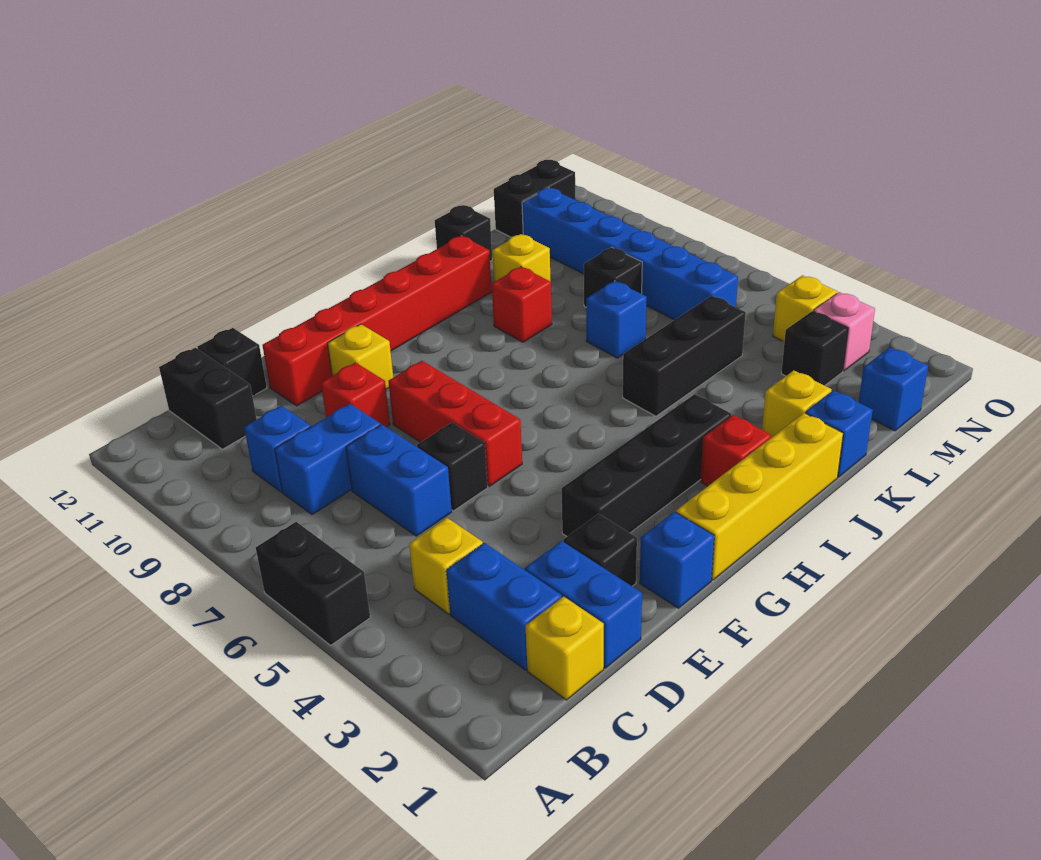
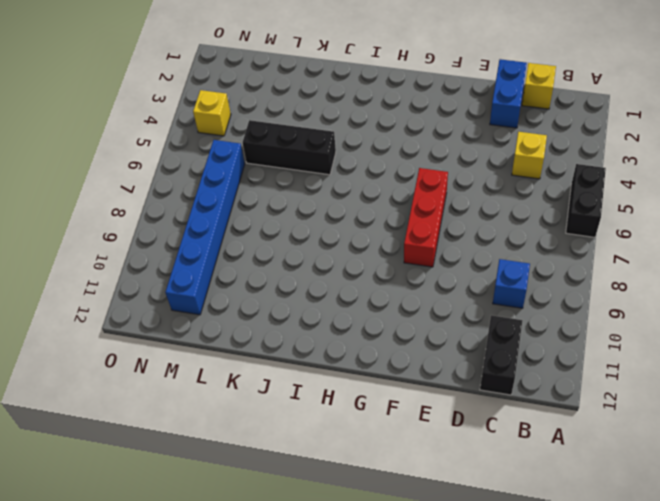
none -> blue 1x2 brick [446,543,562,670]
none -> blue 1x2 brick [275,404,381,515]
none -> blue 1x2 brick [346,425,452,536]
none -> black 1x1 brick [198,328,267,396]

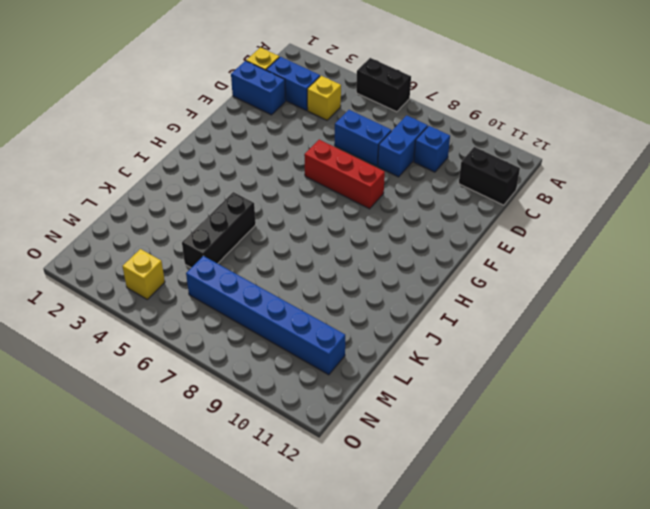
none -> black 1x1 brick [198,328,267,396]
none -> black 1x1 brick [563,514,637,586]
none -> black 1x1 brick [417,423,488,511]
none -> red 1x1 brick [321,363,390,427]

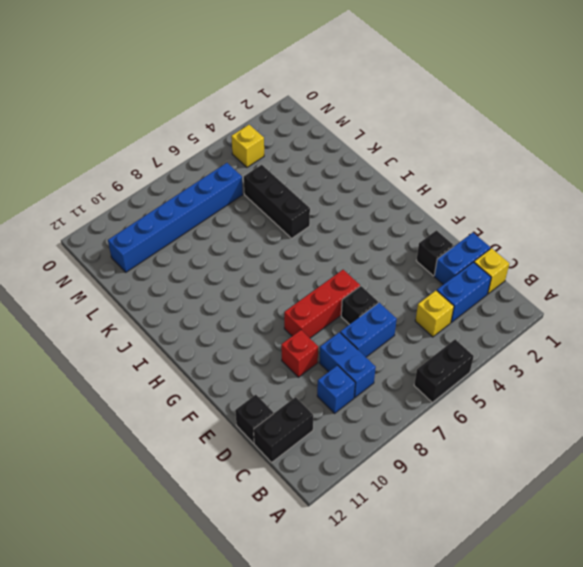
none -> red 1x6 brick [262,236,492,406]
none -> blue 1x1 brick [640,512,714,608]
none -> black 1x4 brick [562,394,731,536]
none -> yellow 1x1 brick [327,324,393,389]

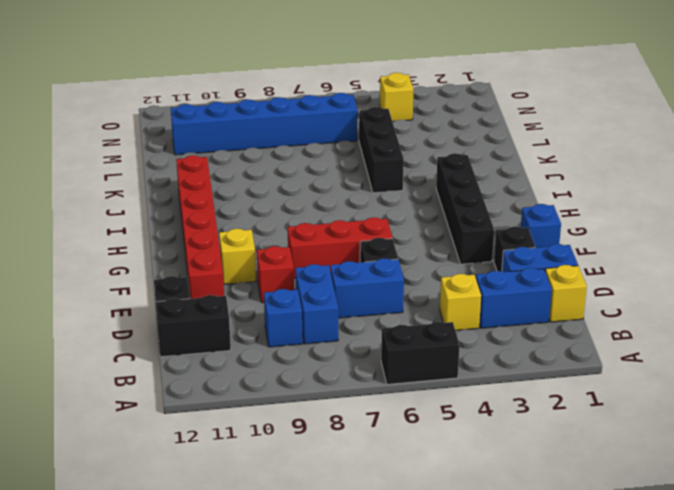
none -> yellow 1x4 brick [676,413,843,580]
none -> red 1x1 brick [700,415,771,486]
none -> red 1x1 brick [492,267,552,342]
none -> blue 1x1 brick [805,390,873,477]

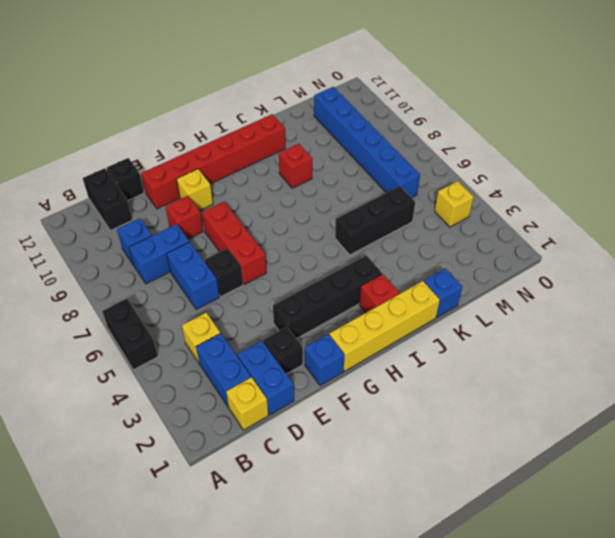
none -> yellow 1x1 brick [762,370,832,437]
none -> blue 1x1 brick [586,281,647,358]
none -> yellow 1x1 brick [492,234,550,282]
none -> black 1x1 brick [435,205,492,261]

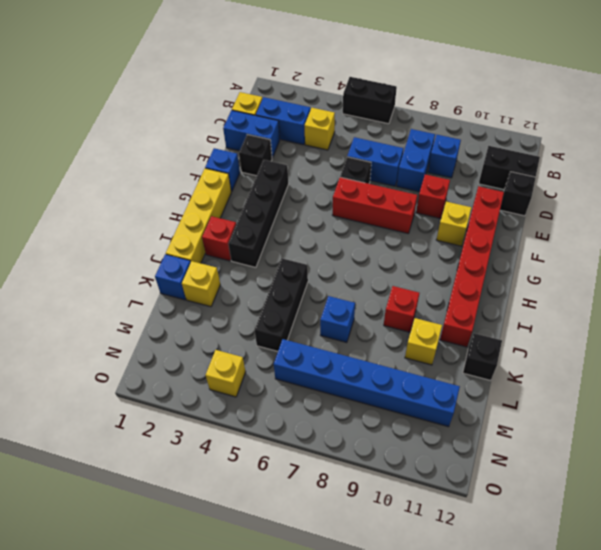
none -> black 1x1 brick [584,247,642,307]
none -> blue 1x1 brick [859,347,928,431]
none -> black 1x1 brick [781,311,848,386]
none -> black 1x2 brick [494,160,575,237]

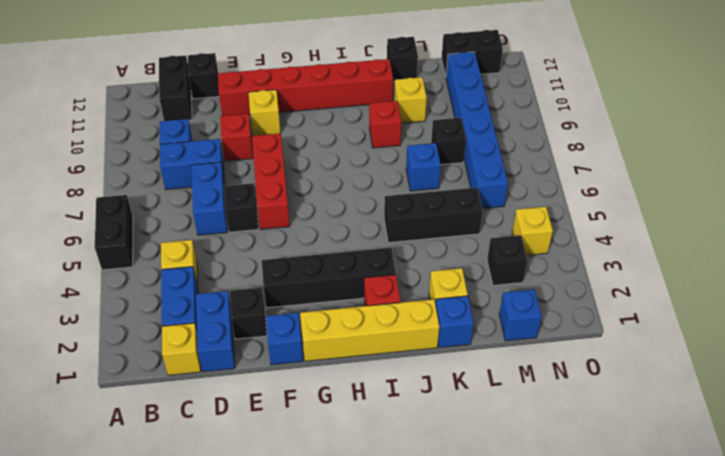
none -> pink 1x1 brick [813,292,875,371]

